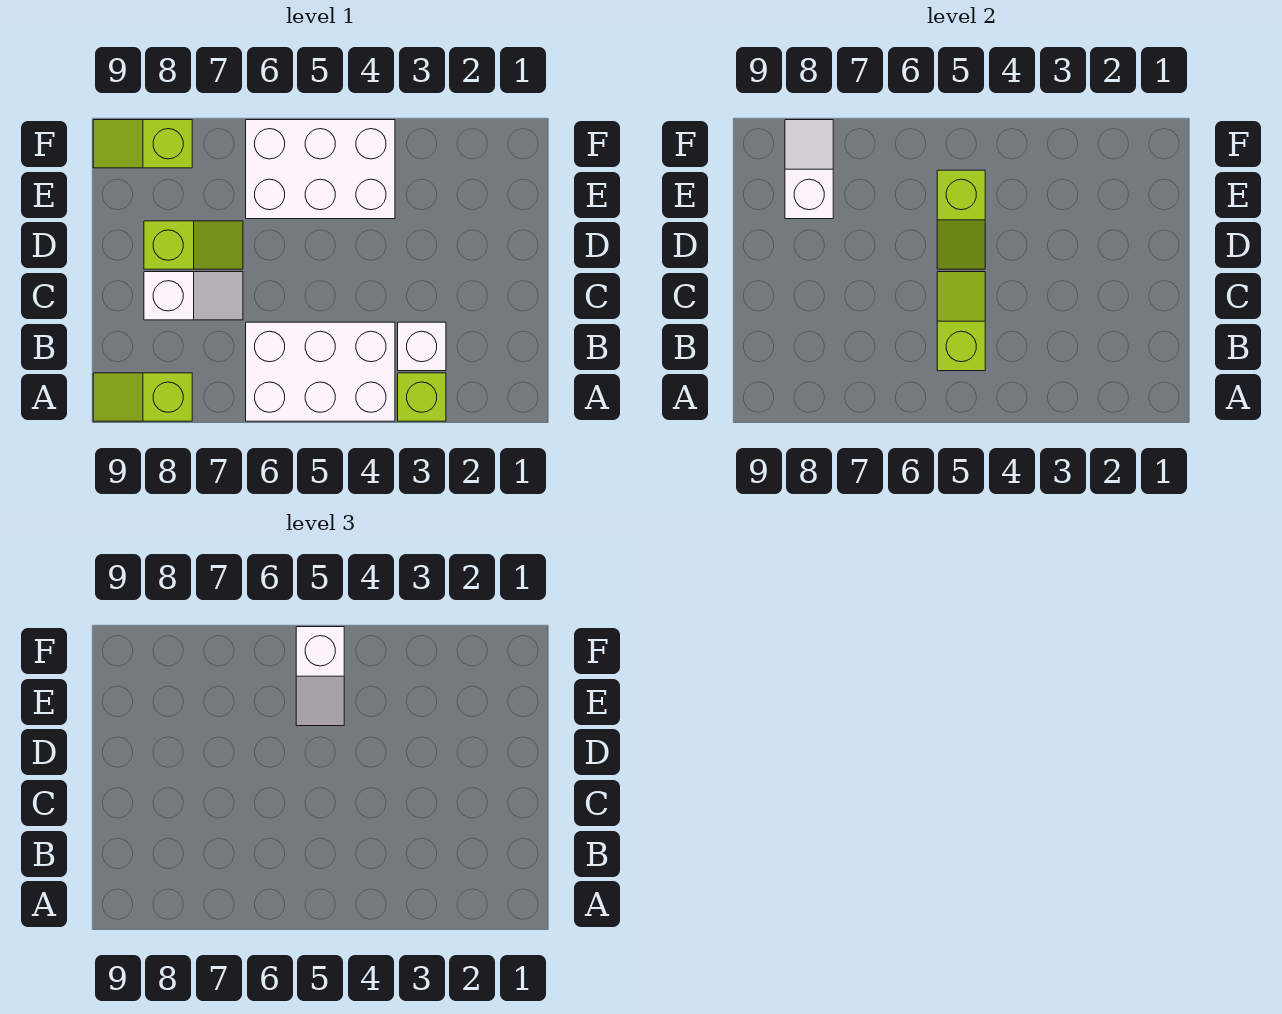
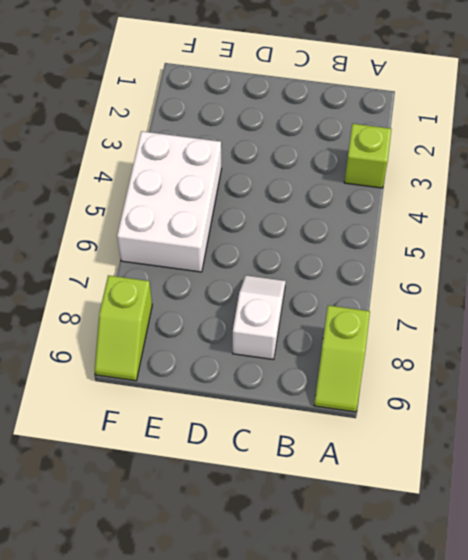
none -> white 2x3 brick [246,322,395,421]
none -> white 1x1 brick [398,322,446,371]
none -> lime 1x2 slope [144,221,243,269]

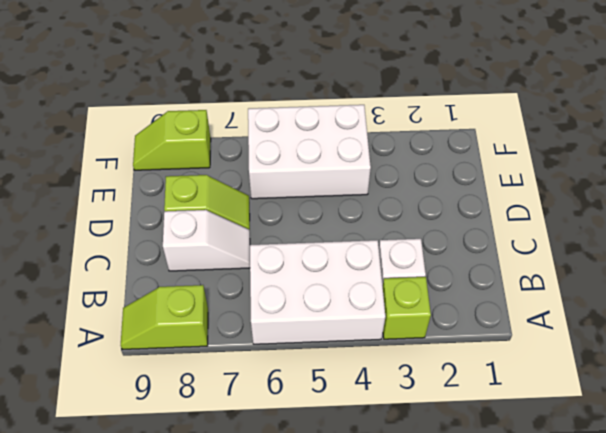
none -> lime 1x2 slope [937,272,985,371]
none -> lime 1x2 slope [937,170,985,269]
none -> white 1x2 slope [785,120,833,219]

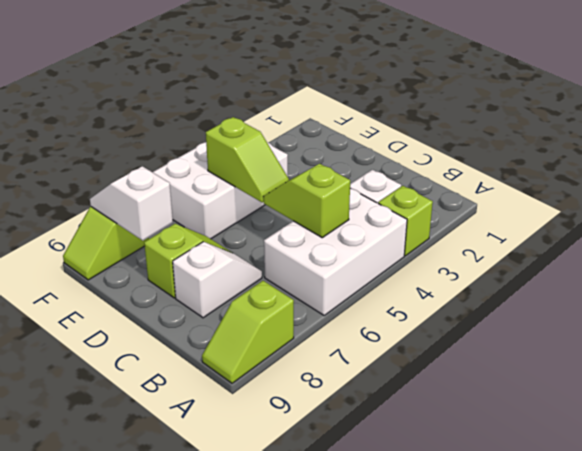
none -> white 1x2 slope [296,627,344,726]

